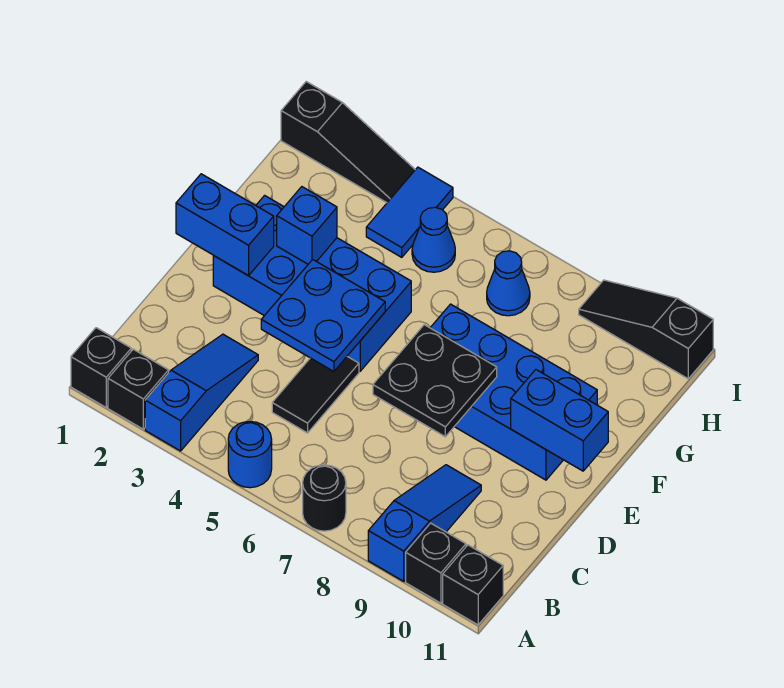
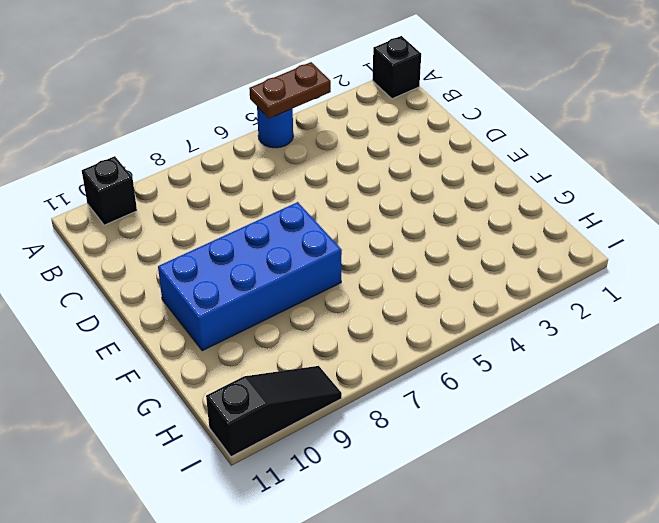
brown 1x2 plate [249,62,331,118] -> none
none -> black 1x1 brick [108,349,169,429]
none -> blue 1x3 slope [145,334,258,451]
none -> black 1x1 round brick [303,465,346,531]

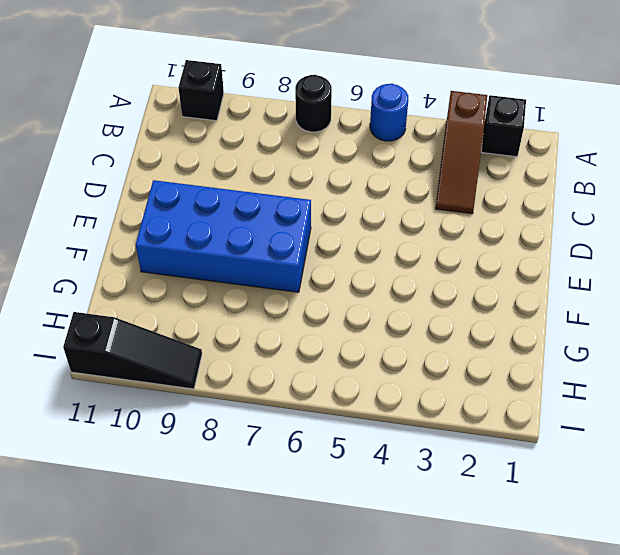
brown 1x3 slope [436,91,487,214] -> blue 1x3 slope [145,334,258,451]
none -> black 1x1 brick [71,328,131,407]
none -> blue 1x3 slope [368,465,481,581]
none -> black 1x1 brick [443,545,503,625]

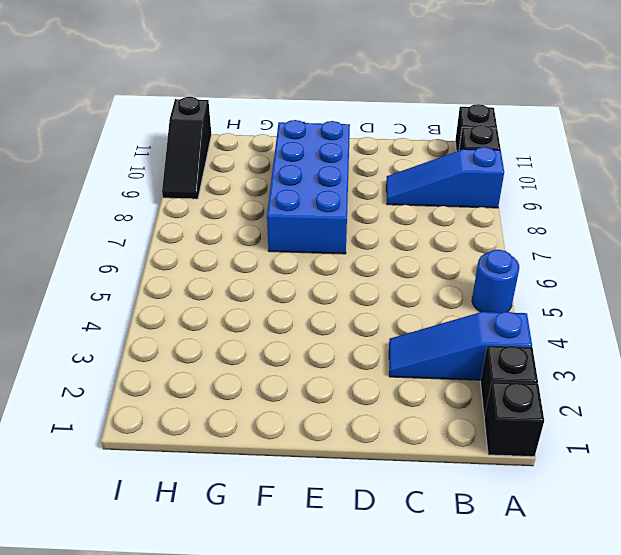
none -> black 1x1 round brick [303,465,346,531]
none -> black 1x2 tile [272,357,359,433]
none -> blue 2x4 brick [213,196,411,371]

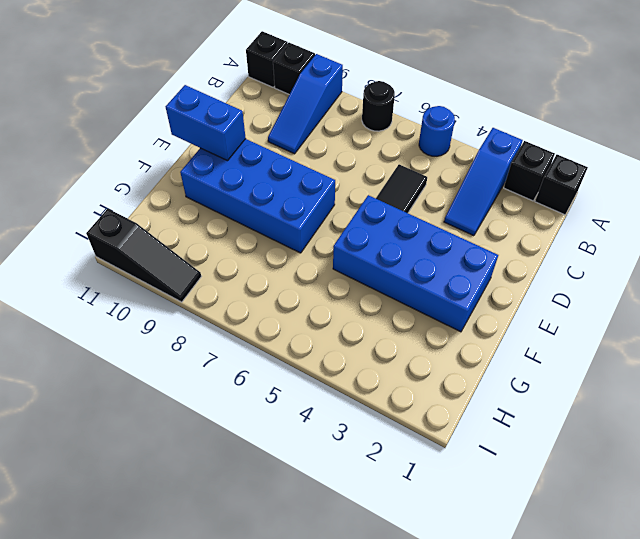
none -> blue 1x2 tile [366,167,453,257]
none -> blue 1x1 cone [412,207,455,272]
none -> blue 1x1 cone [487,251,530,316]

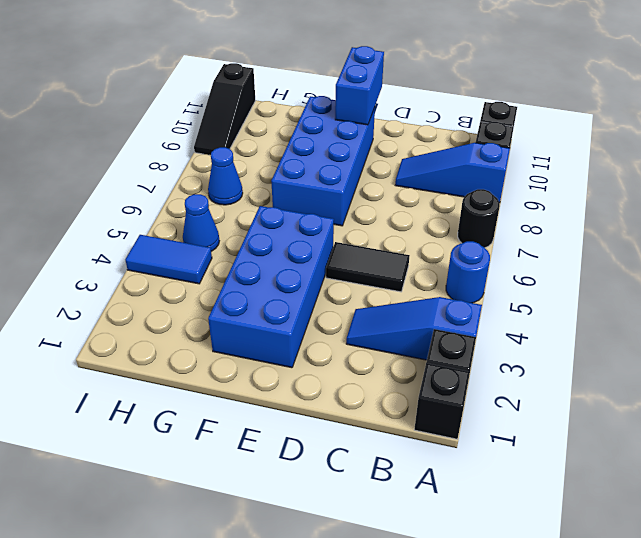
none -> black 1x3 slope [281,82,415,203]
none -> blue 2x2 plate [261,260,385,372]
none -> black 2x2 plate [373,325,497,437]

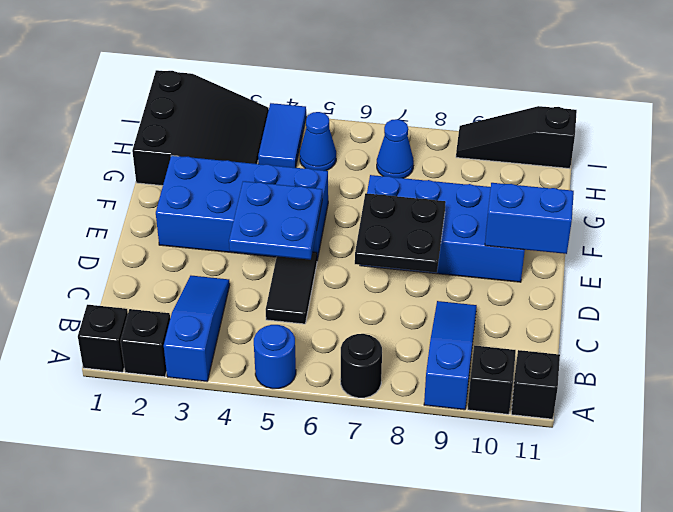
black 3x3 slope [132,70,269,186] -> black 1x3 slope [281,82,415,203]
none -> blue 1x2 brick [176,174,274,276]
none -> blue 1x1 brick [277,187,337,264]

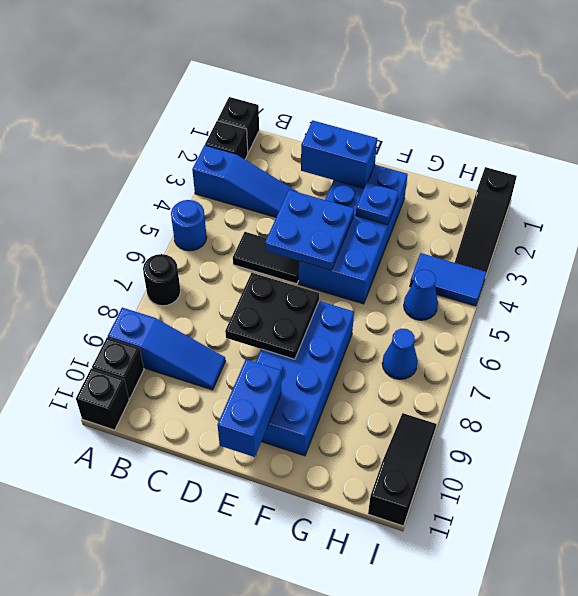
blue 1x2 brick [301,120,377,188] -> blue 1x2 brick turned to [176,174,274,276]
blue 1x1 plate [356,182,399,225] -> blue 1x1 brick [277,187,337,264]

